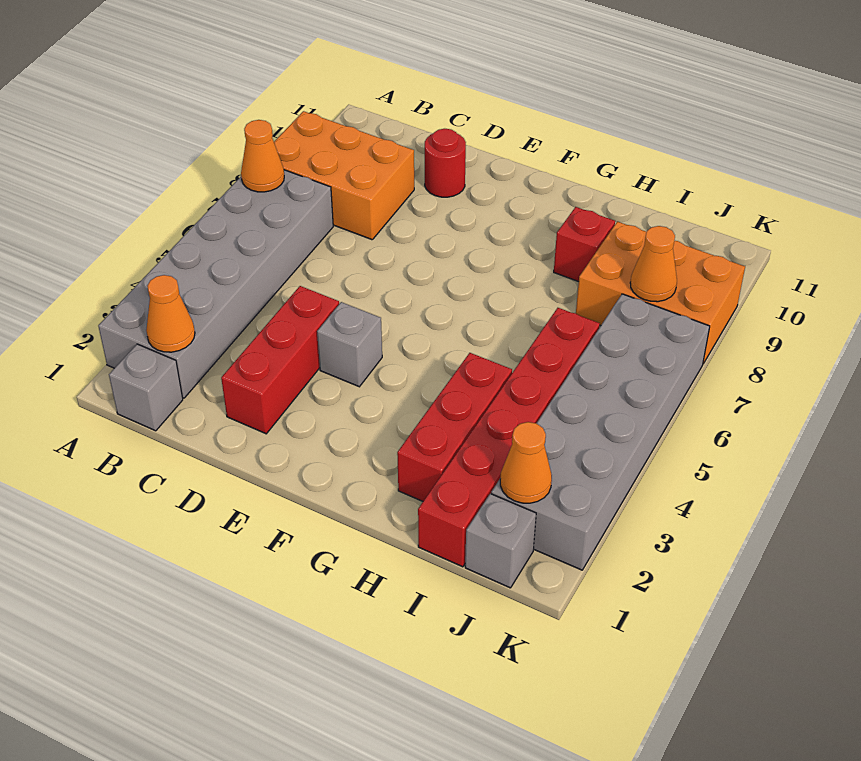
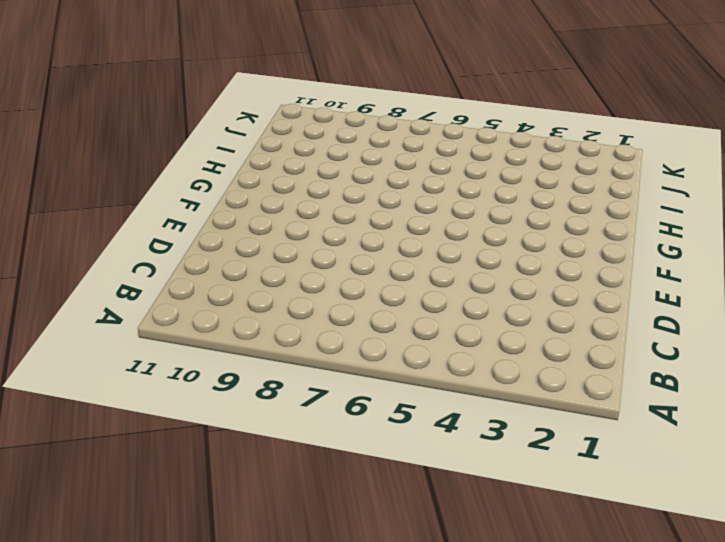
none -> grey 2x6 brick [98,170,333,398]
none -> orange 2x3 brick [274,111,414,240]
none -> grey 1x1 brick [109,344,183,431]

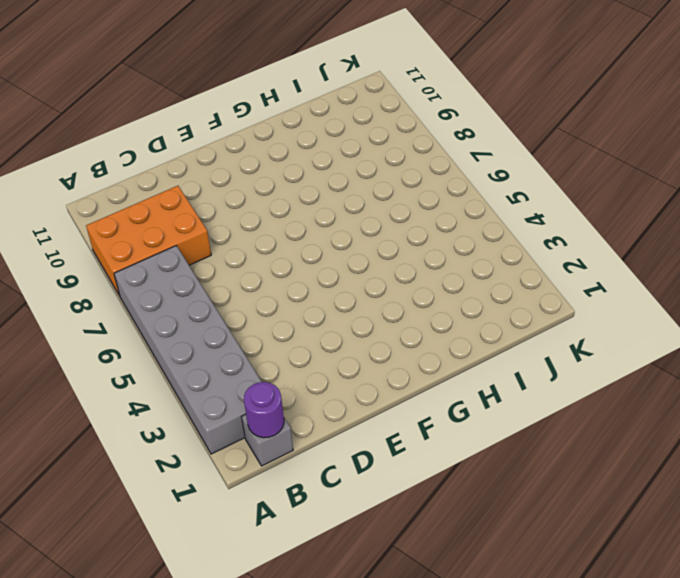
purple 1x1 round brick [244,382,284,438] -> none
none -> red 1x3 brick [221,286,339,434]
none -> red 1x1 round brick [425,129,466,197]
none -> grey 1x1 brick [317,302,382,387]

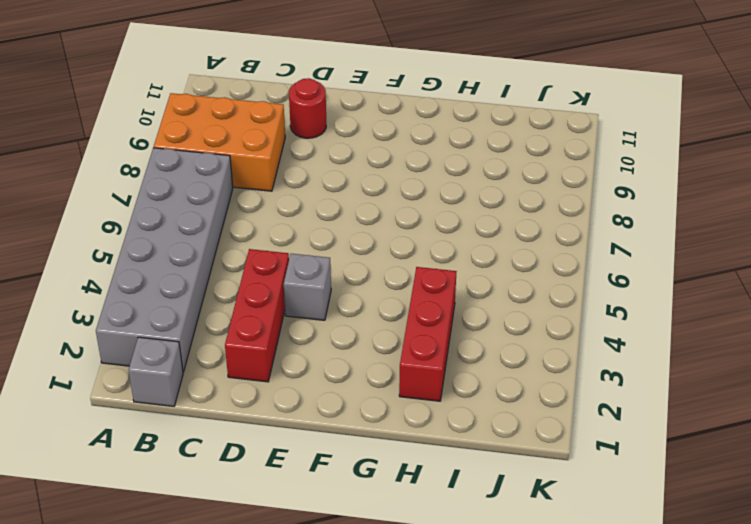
none -> red 1x1 brick [554,207,615,282]
none -> red 1x6 brick [418,308,600,567]
none -> orange 2x3 brick [576,222,745,364]

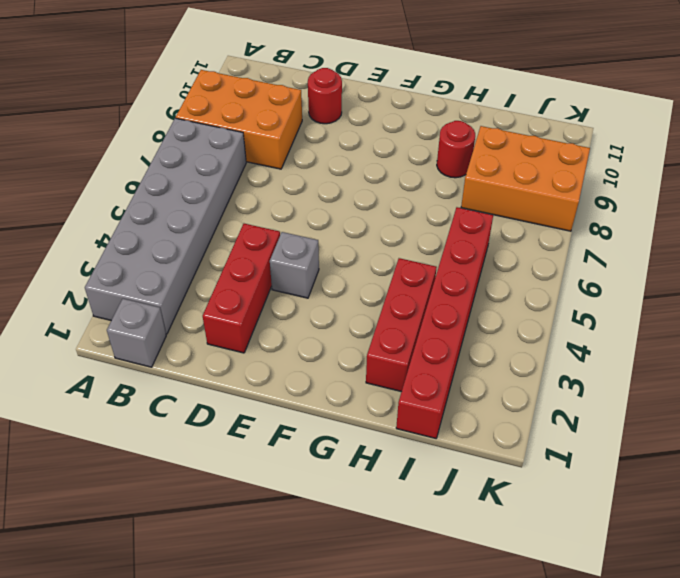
red 1x1 round brick [437,121,475,178] -> red 1x1 brick [554,207,615,282]
none -> grey 1x1 brick [465,494,536,588]
none -> grey 2x6 brick [491,294,710,570]
none -> orange 1x1 cone [241,120,284,192]

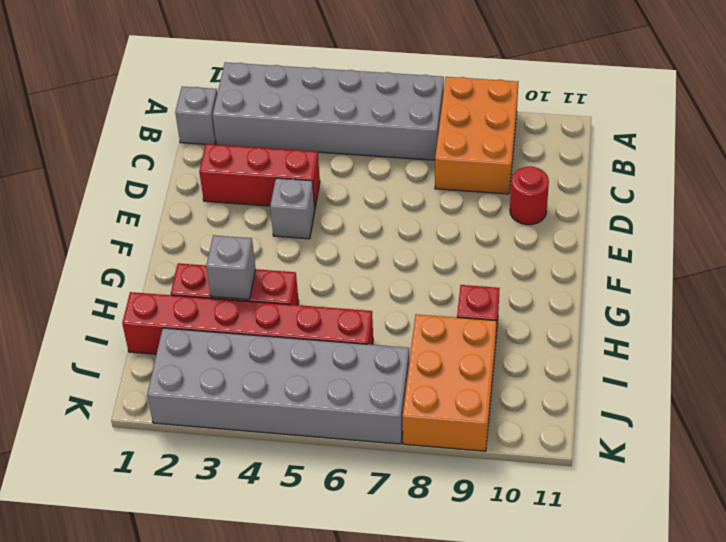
grey 1x1 brick [206,235,256,299] -> grey 1x1 brick moved to [465,494,536,588]
none -> orange 1x1 cone [241,120,284,192]
none -> orange 1x1 cone [146,275,195,352]
none -> orange 1x1 cone [500,422,552,503]

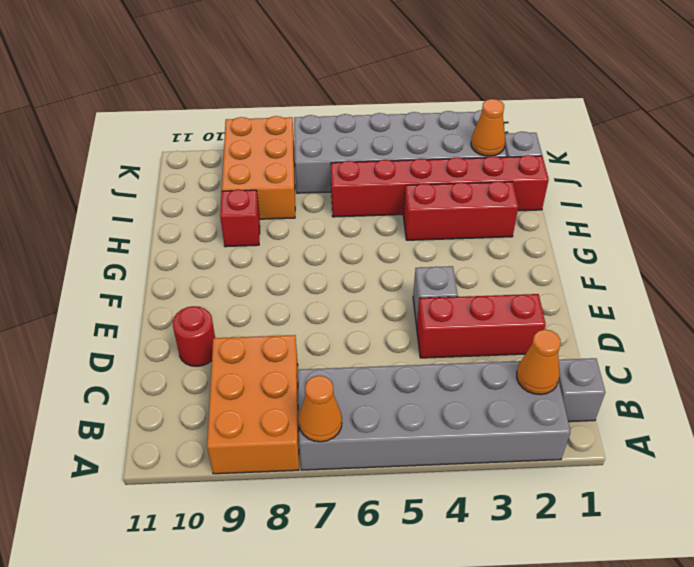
none -> orange 1x1 cone [630,226,677,302]

